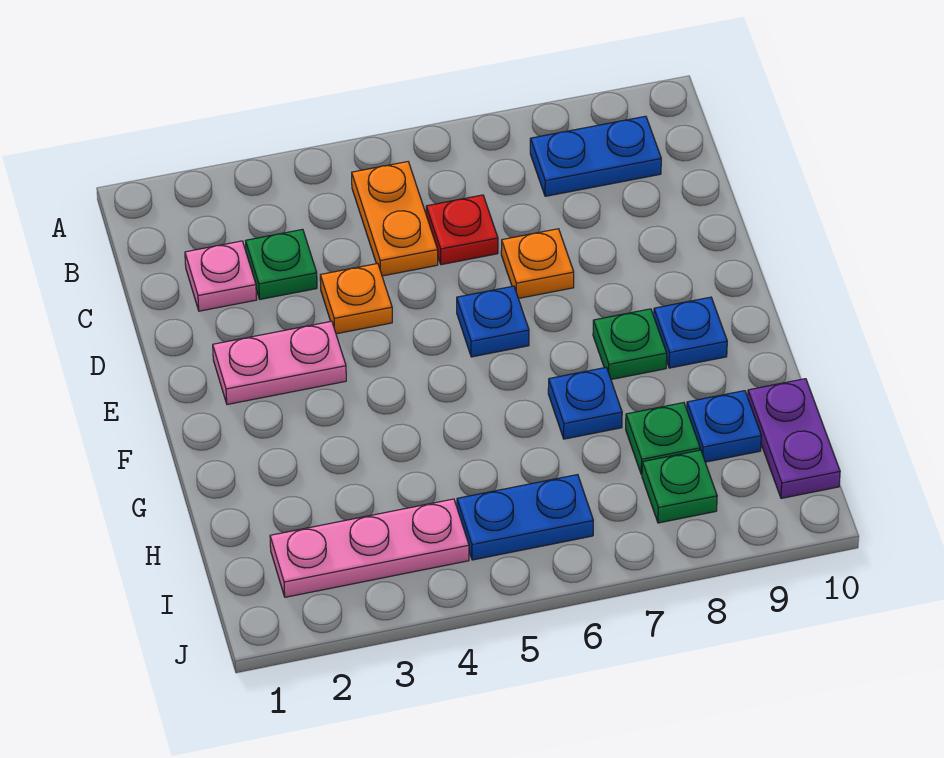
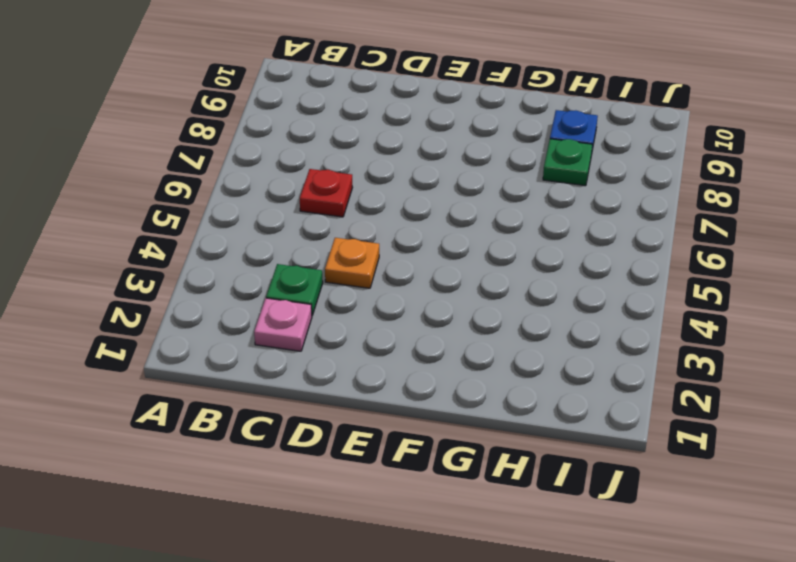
none -> orange 1x2 plate [352,162,438,276]
none -> blue 1x2 plate [530,116,661,196]
none -> orange 1x1 plate [501,229,574,299]

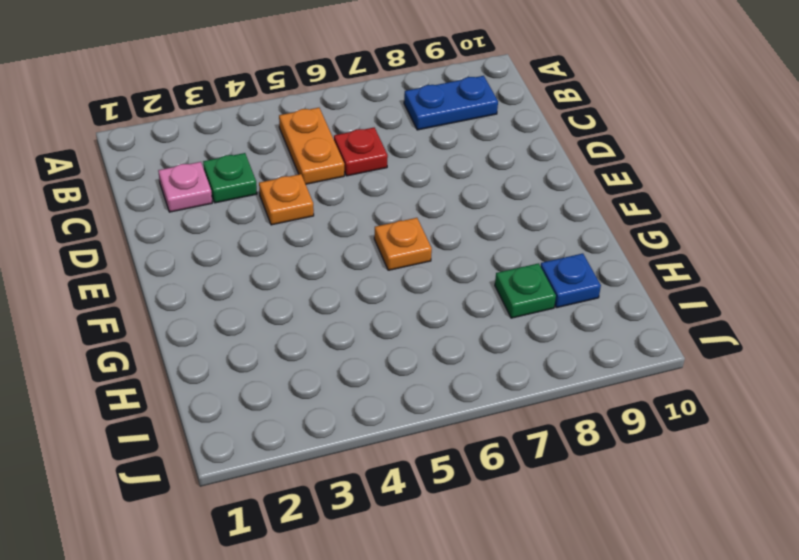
orange 1x1 plate [374,218,432,270] -> orange 1x1 plate moved to [501,229,574,299]
none -> pink 1x2 plate [213,321,346,404]
none -> blue 1x1 plate [457,286,529,357]
none -> green 1x1 plate [593,309,667,379]

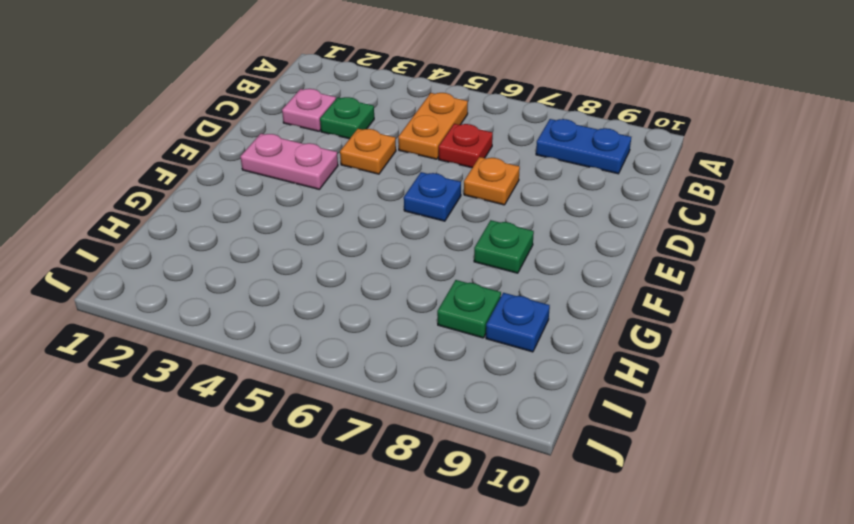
none -> blue 1x1 plate [654,297,727,368]
none -> blue 1x1 plate [548,367,622,439]
none -> purple 1x2 plate [748,379,840,498]

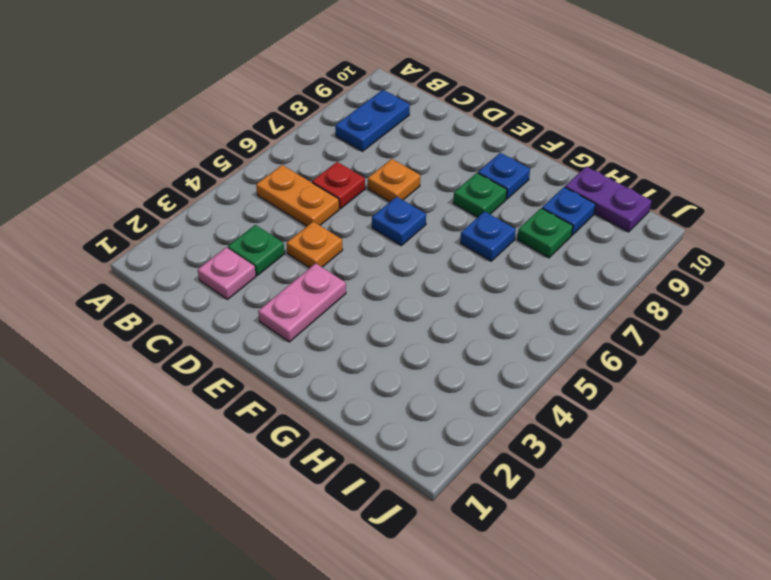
none -> pink 1x3 plate [270,499,469,597]
none -> blue 1x2 plate [457,475,593,560]
none -> green 1x1 plate [642,450,717,523]

